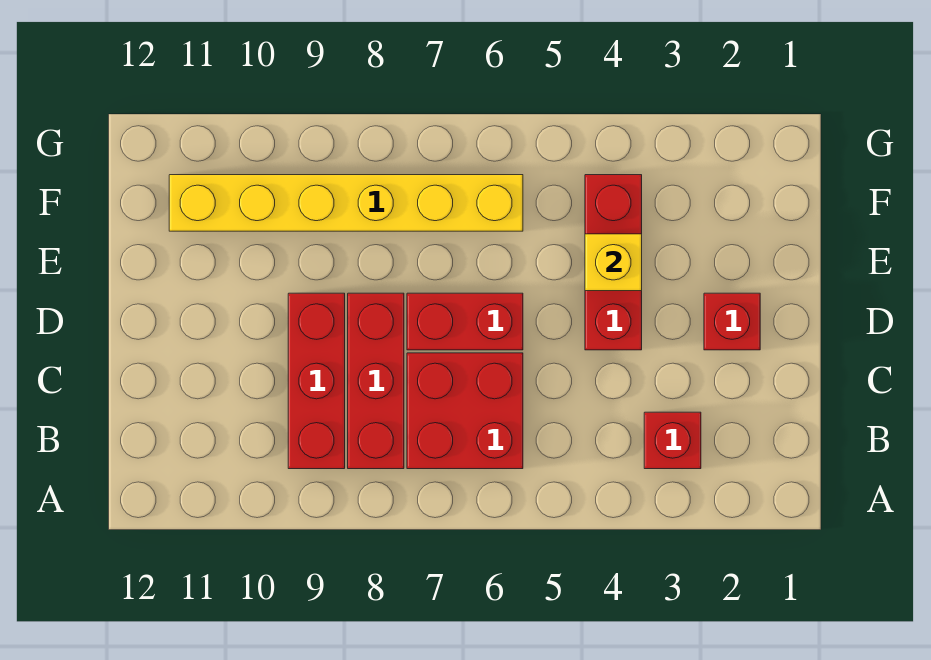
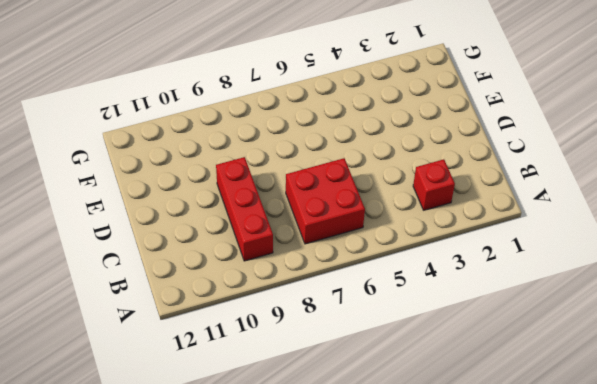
none -> red 1x3 brick [348,293,404,469]
none -> red 1x1 brick [704,293,760,350]

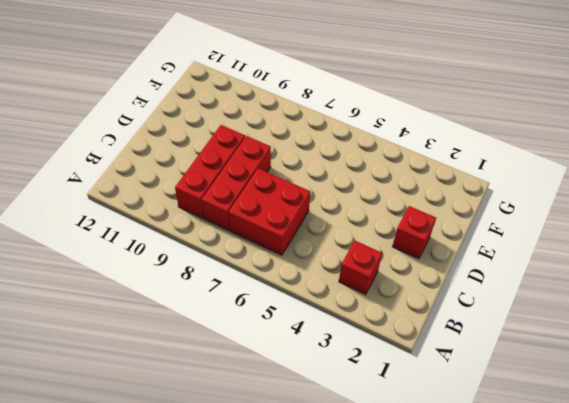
none -> red 1x3 brick [585,175,642,350]
none -> red 1x2 brick [407,293,523,350]

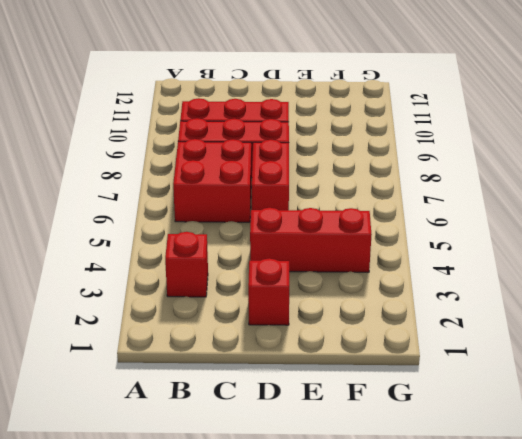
none -> yellow 1x6 brick [169,175,523,231]
none -> yellow 1x1 brick [585,234,642,291]

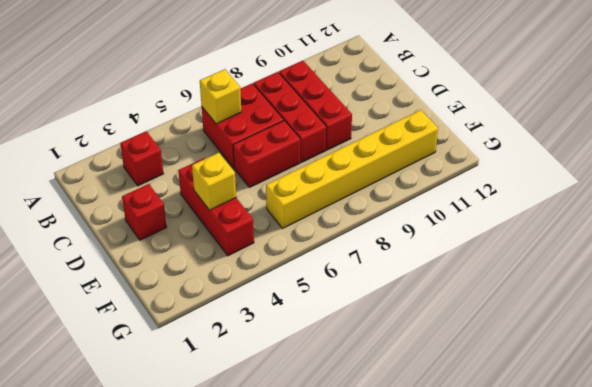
yellow 1x1 brick [200,69,241,124] -> none

